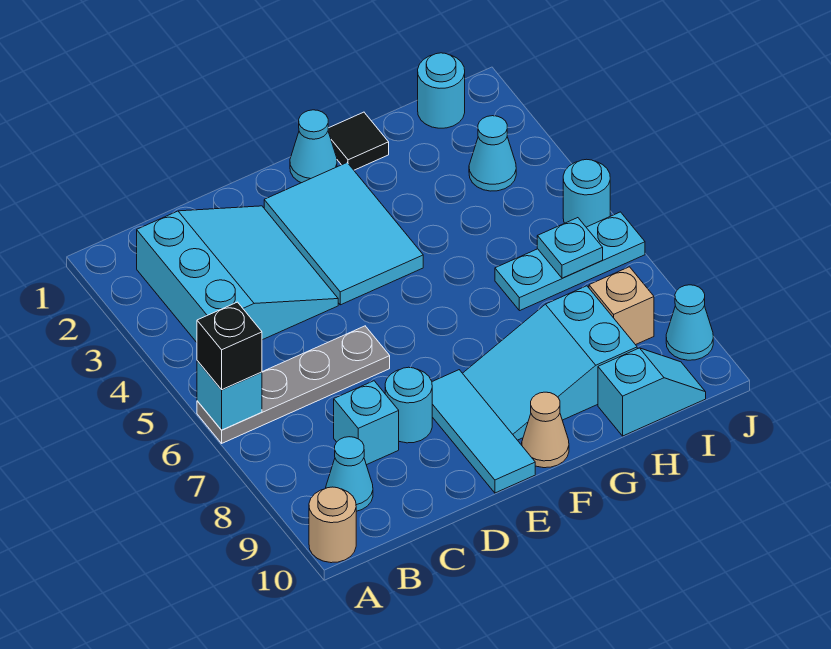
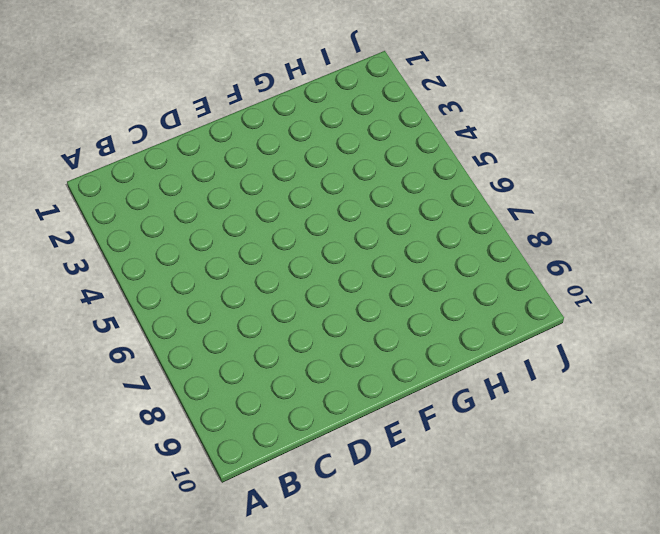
none -> grey 1x4 plate [197,326,390,443]
none -> tan 1x1 round brick [309,487,356,563]
none -> cyan 3x3 slope [137,206,338,342]

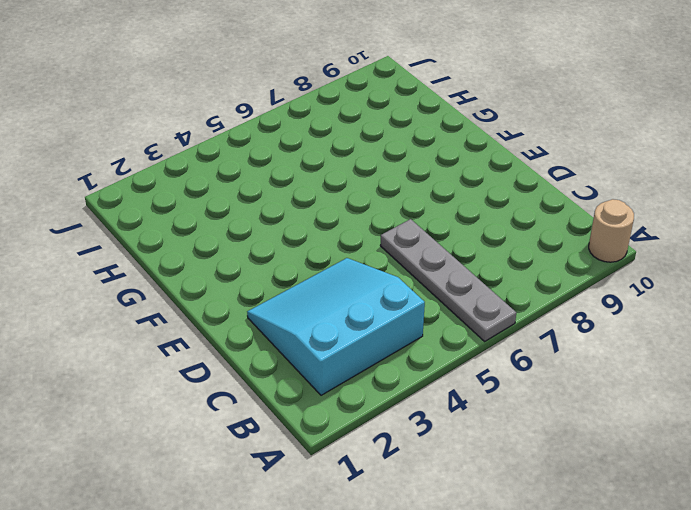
none -> cyan 1x1 cone [326,437,373,511]
none -> cyan 1x1 brick [334,381,399,465]
none -> cyan 1x1 round brick [385,367,432,443]

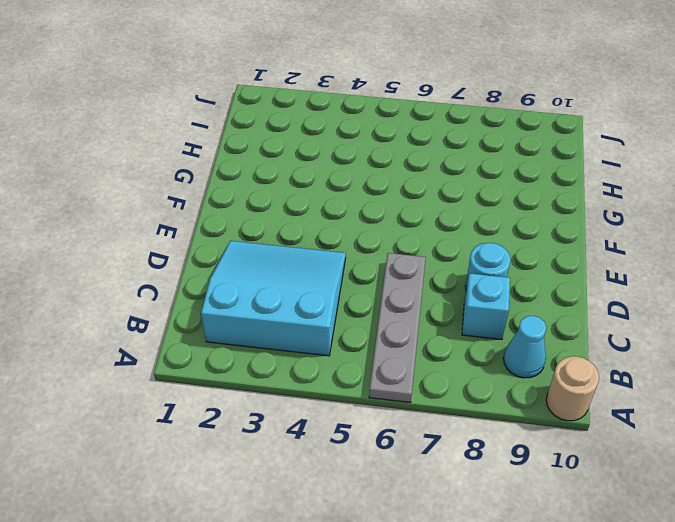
none -> cyan 2x3 tile [264,163,423,305]
none -> cyan 1x3 tile [432,370,535,493]
none -> cyan 1x1 cone [290,110,337,183]

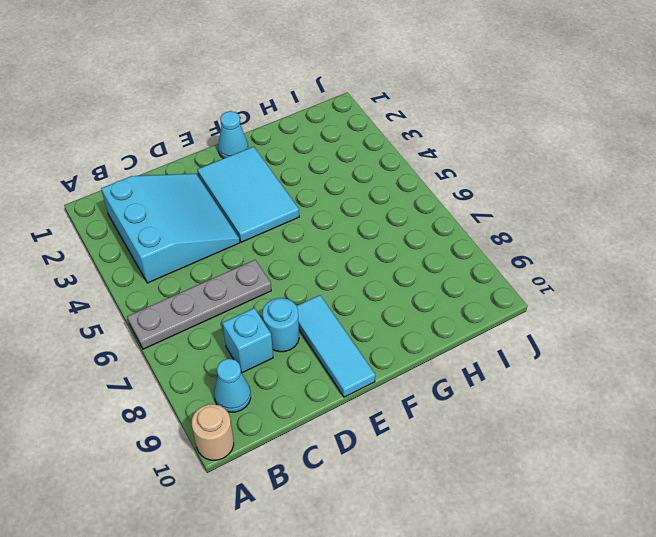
none -> cyan 2x3 slope [463,286,637,440]
none -> tan 1x1 cone [522,392,569,468]
none -> black 1x1 tile [328,112,389,170]

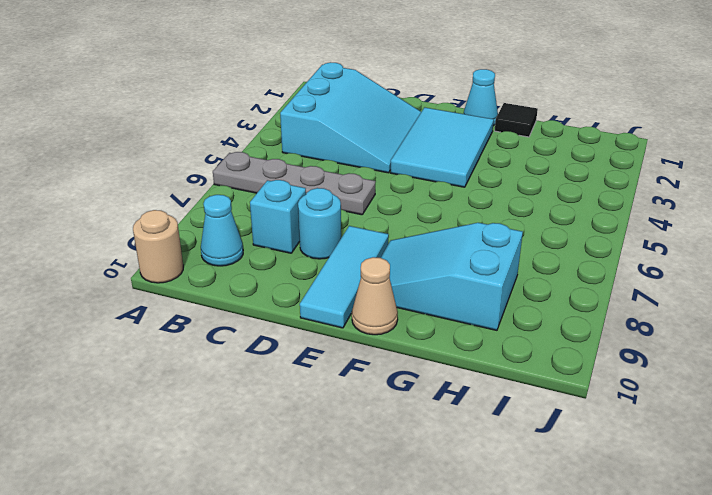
none -> cyan 1x3 plate [495,212,645,311]
none -> cyan 1x2 slope [598,348,706,436]
none -> cyan 1x1 round brick [418,53,465,128]

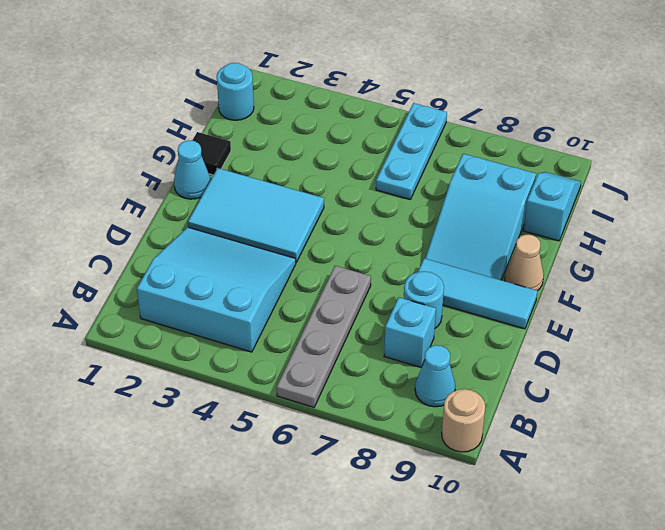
none -> cyan 1x1 cone [469,116,516,191]
none -> tan 1x1 brick [589,267,654,345]
none -> cyan 1x1 round brick [563,159,610,227]

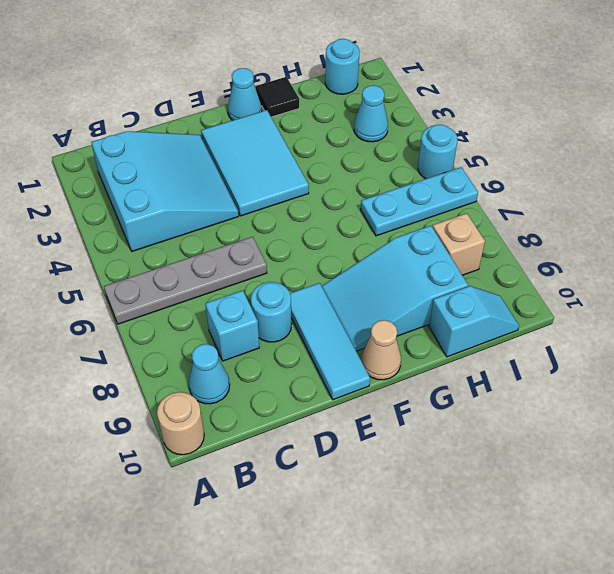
none -> cyan 1x1 cone [666,285,713,360]
none -> cyan 1x1 brick [197,361,262,430]
none -> cyan 1x1 plate [537,218,603,278]

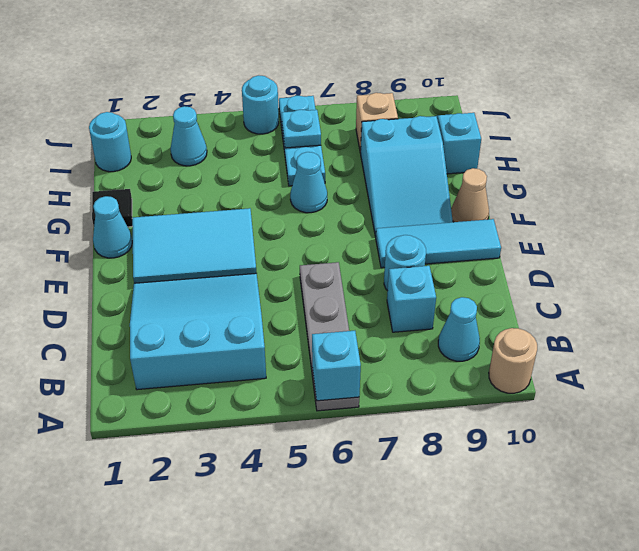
cyan 1x1 cone [290,152,327,213] -> cyan 1x1 cone moved to [666,285,713,360]
none -> black 1x1 brick [197,302,262,390]

